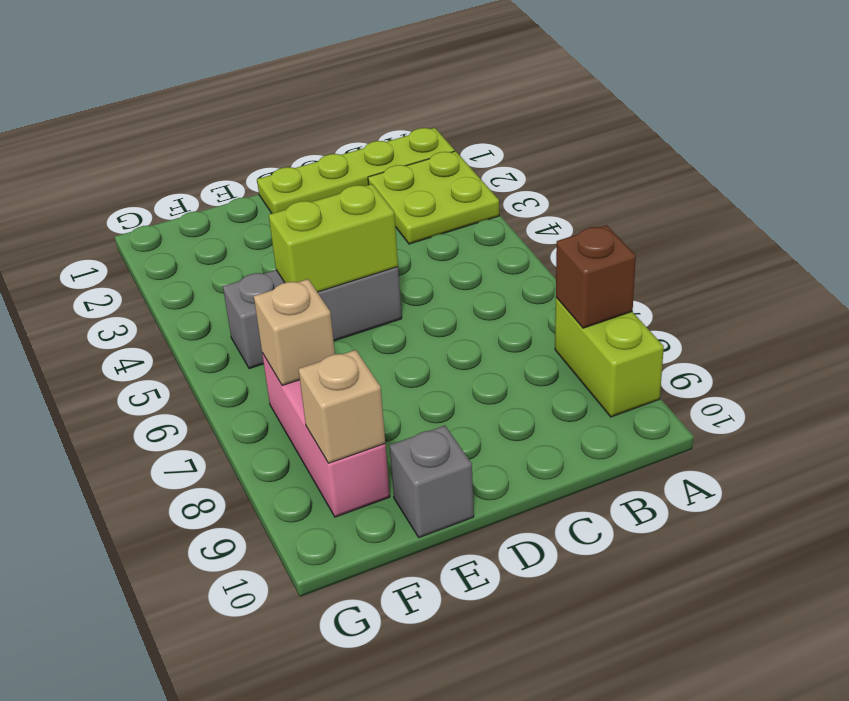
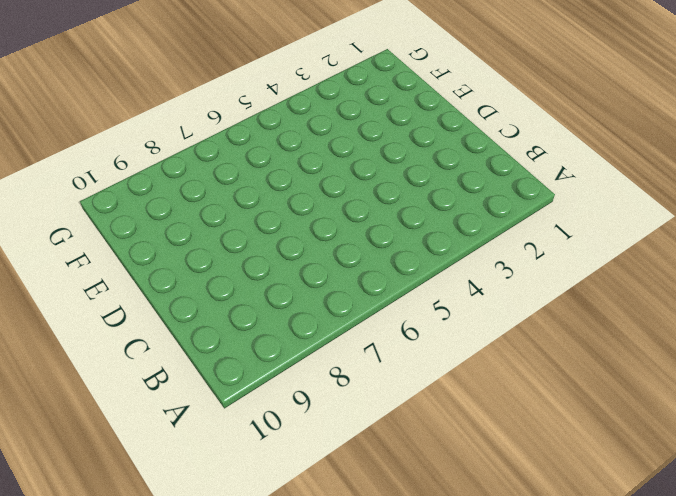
none -> lime 1x4 plate [257,128,455,214]
none -> lime 2x2 plate [368,151,499,244]

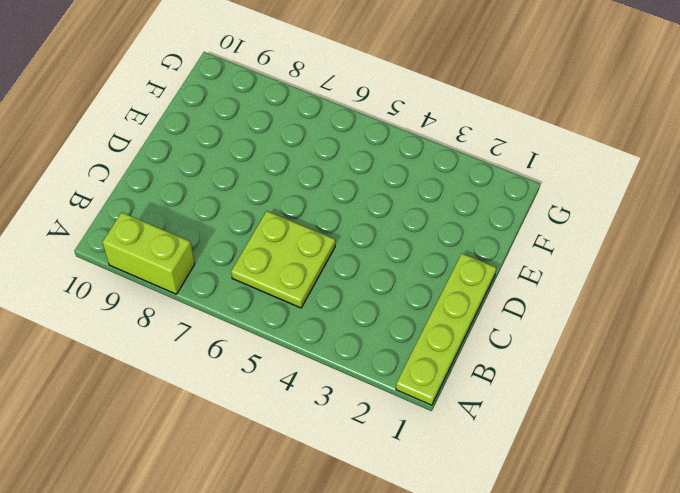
lime 2x2 plate [231,211,335,308] -> lime 2x2 plate moved to [368,151,499,244]
none -> grey 1x3 brick [223,267,402,369]
none -> grey 1x1 brick [390,426,474,538]

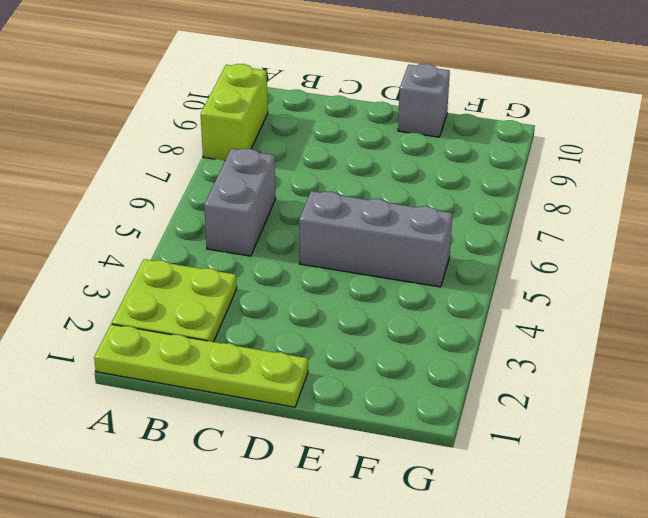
grey 1x2 brick [204,149,276,256] -> none
none -> pink 1x3 brick [262,353,390,517]
none -> brown 1x1 brick [556,225,636,328]

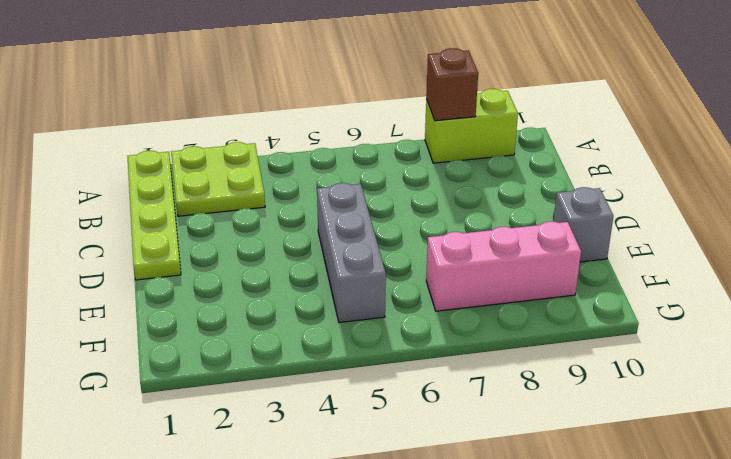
none -> lime 1x2 brick [269,184,398,292]
none -> tan 1x1 brick [254,279,335,386]

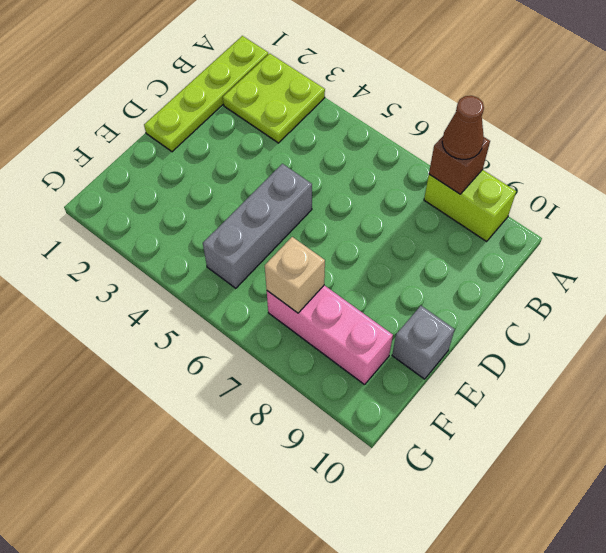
brown 1x1 cone [442,96,484,160] -> none
none -> lime 1x2 brick [269,184,398,292]
none -> tan 1x1 brick [298,350,385,463]

